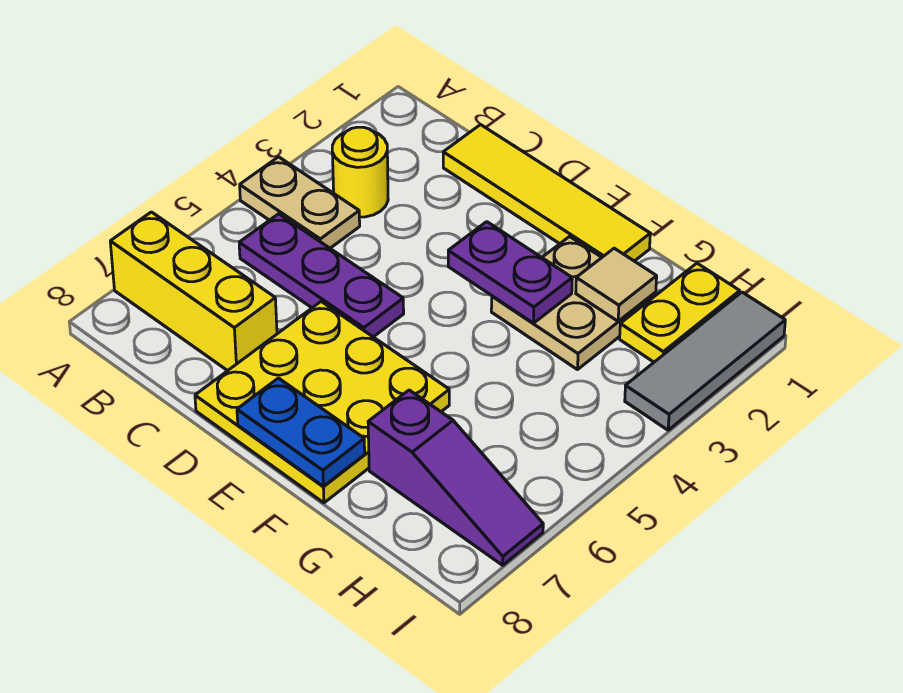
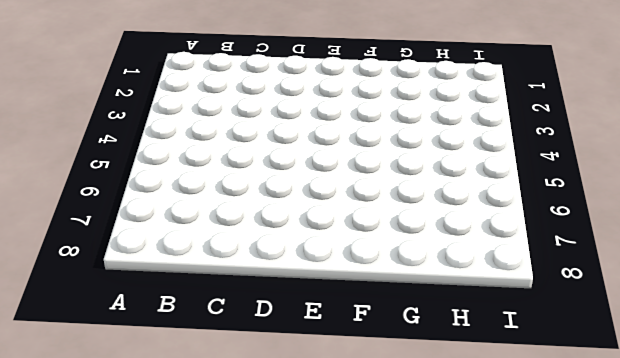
none -> tan 1x2 plate [240,157,360,248]
none -> yellow 1x3 brick [110,212,277,371]
none -> yellow 1x1 round brick [332,127,388,217]

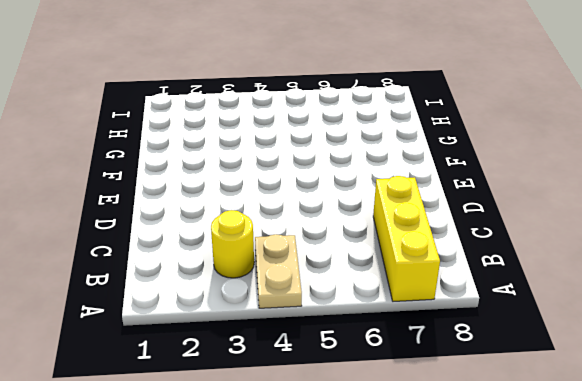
none -> purple 1x3 plate [239,214,404,337]
none -> yellow 1x4 tile [443,125,650,261]
none -> yellow 3x3 plate [195,302,449,503]

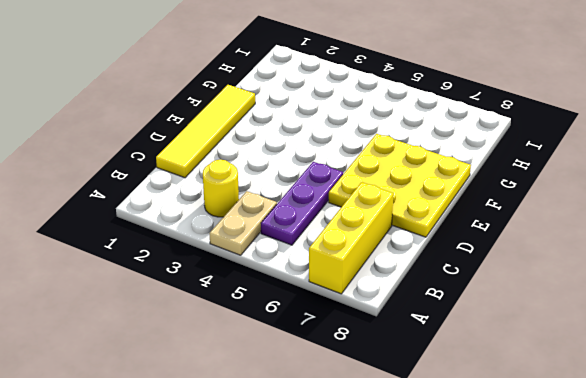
none -> tan 2x2 plate [491,237,656,370]
none -> purple 1x3 slope [368,390,543,565]
none -> yellow 1x2 plate [620,263,740,362]

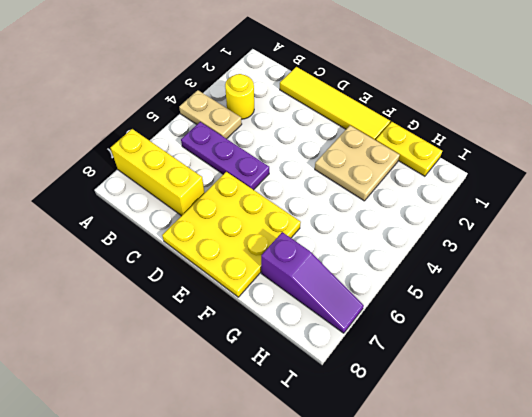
yellow 1x2 plate [376,122,442,176] -> yellow 1x2 plate turned to [620,263,740,362]
none -> grey 1x3 tile [625,292,785,430]
none -> purple 1x2 plate [448,222,572,323]
none -> blue 1x2 plate [237,378,365,486]

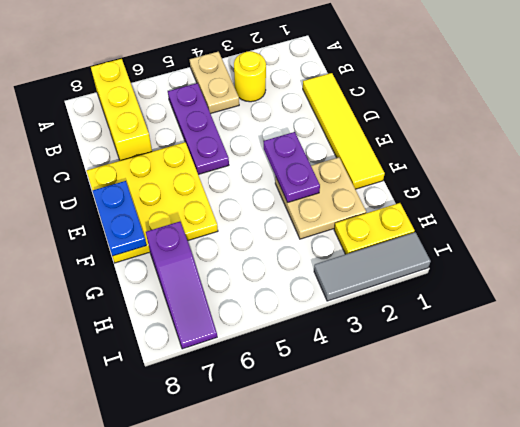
none -> tan 1x1 tile [576,248,657,321]

